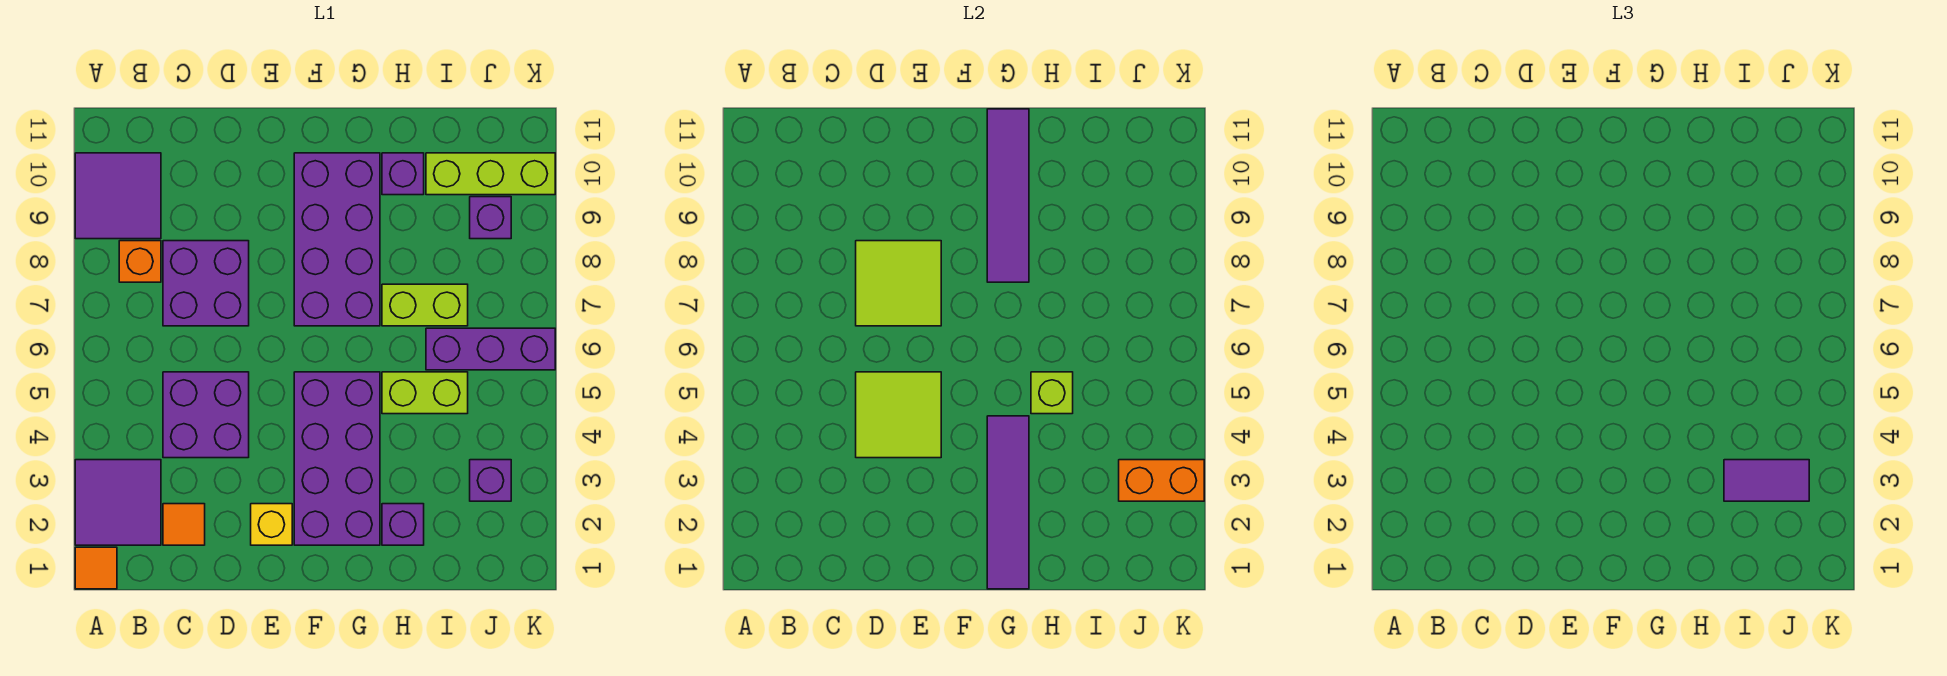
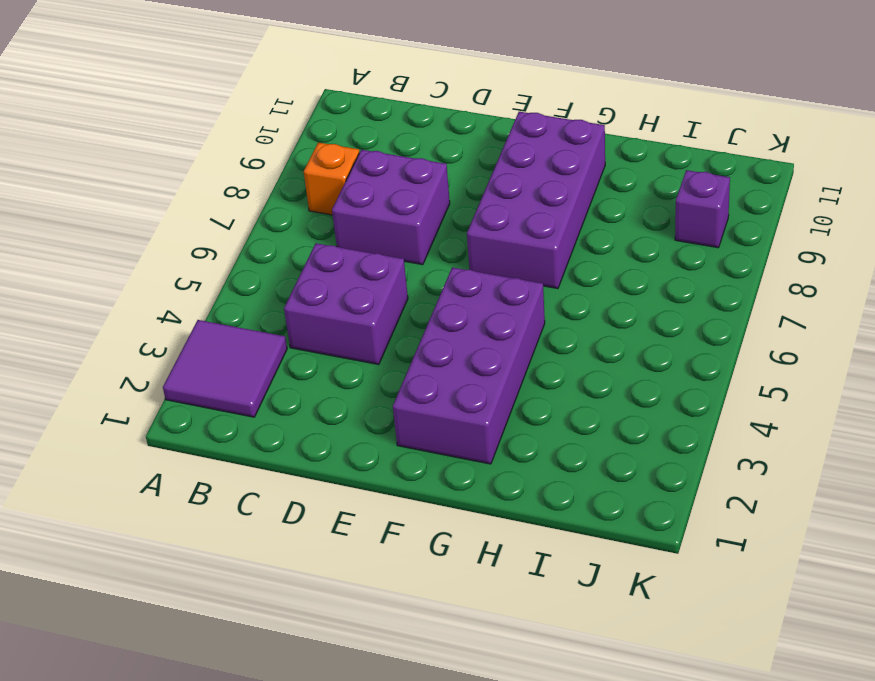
none -> orange 1x1 tile [75,547,117,589]
none -> purple 2x2 tile [75,153,161,239]
none -> orange 1x1 tile [163,504,205,545]

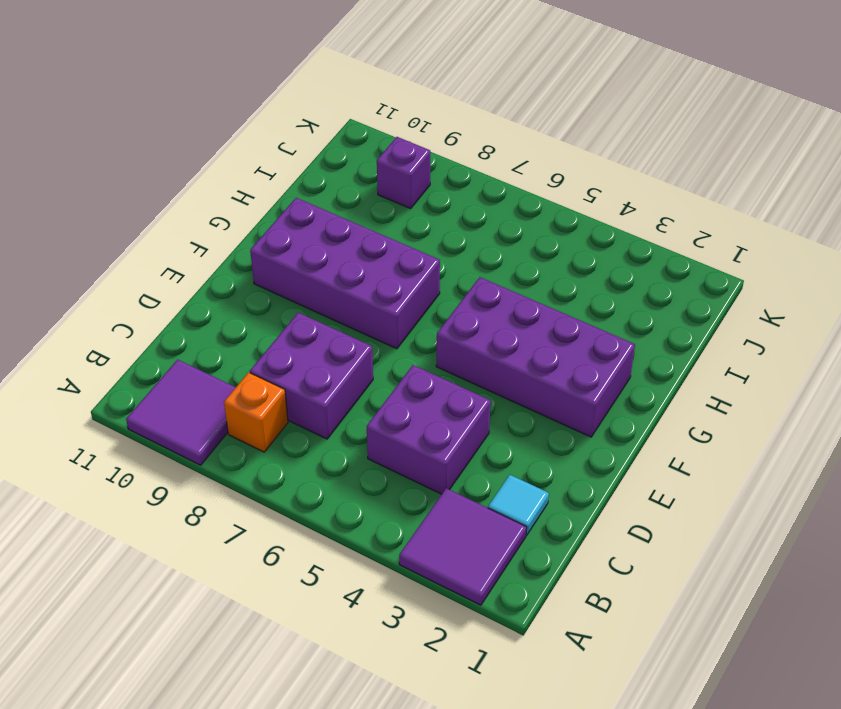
cyan 1x1 tile [488,475,549,535] -> orange 1x1 tile [163,504,205,545]
none -> orange 1x1 tile [75,547,117,589]
none -> yellow 1x1 brick [251,504,292,545]
none -> purple 1x1 brick [382,504,424,545]

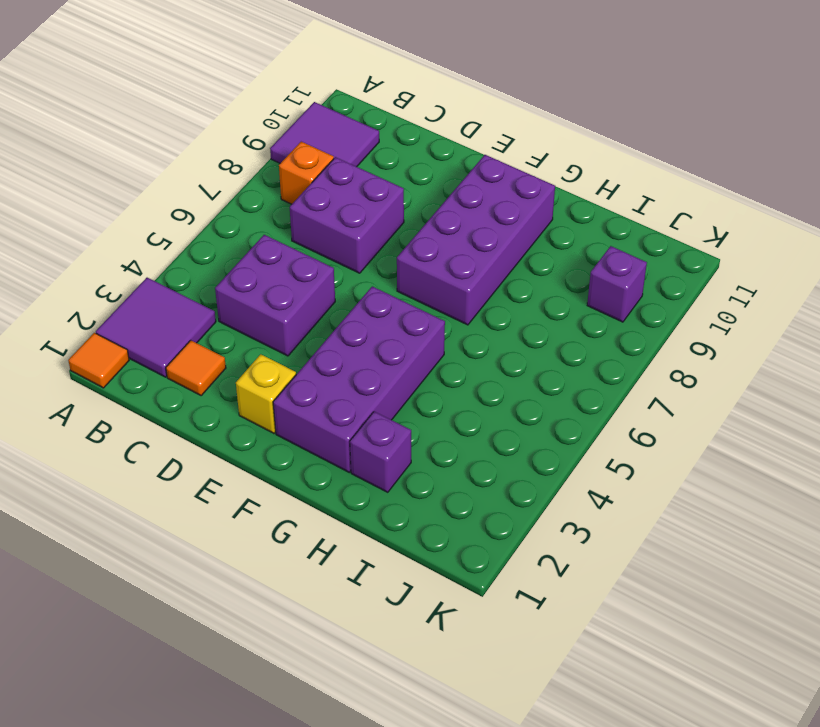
none -> lime 1x2 brick [382,372,468,414]
none -> lime 1x2 brick [382,284,468,326]
none -> purple 1x1 brick [382,153,424,195]

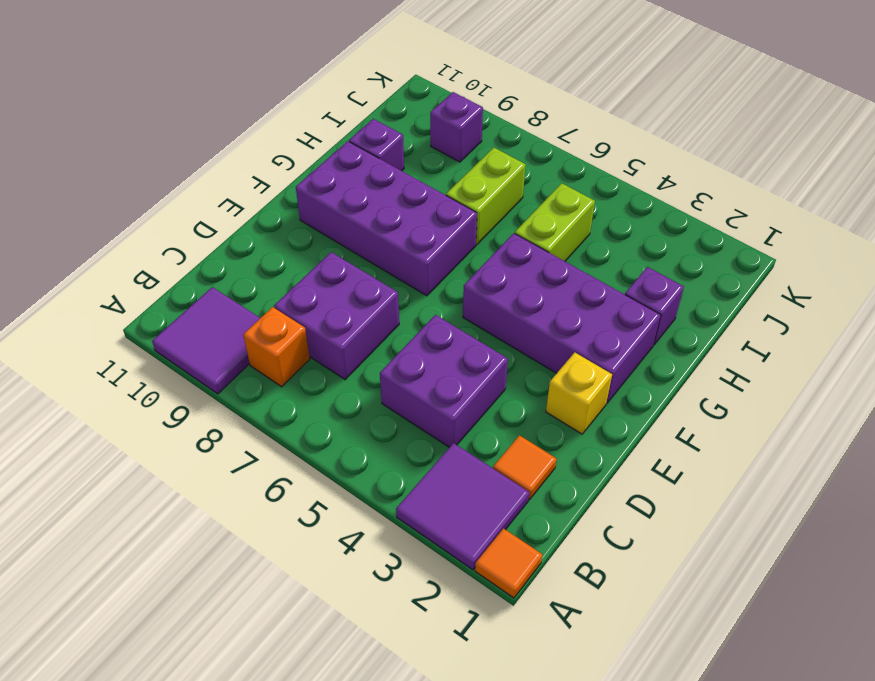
none -> purple 1x3 brick [426,328,555,370]
none -> lime 1x3 brick [426,153,555,195]
none -> purple 1x1 brick [470,460,511,501]

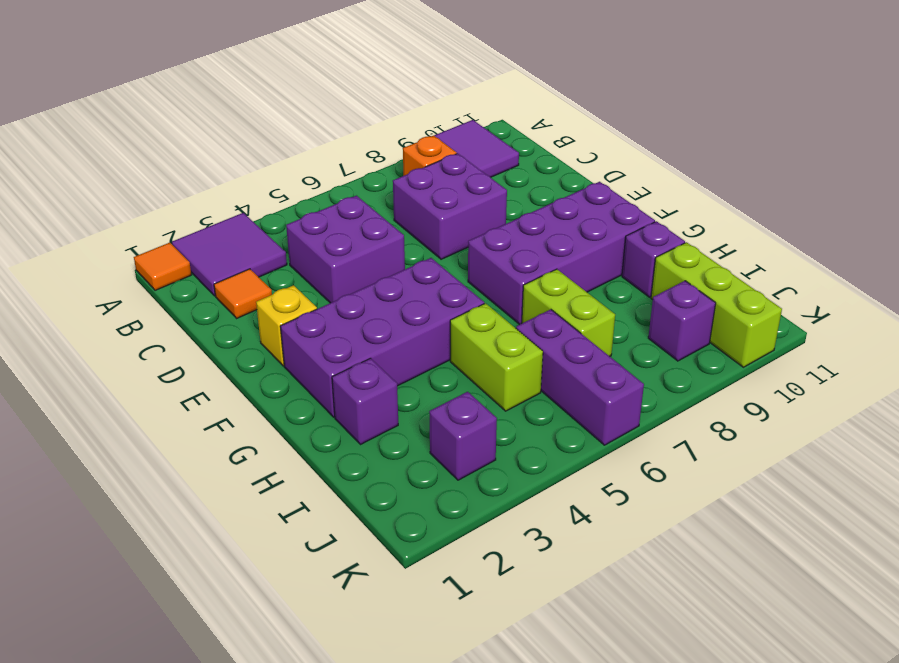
none -> lime 2x2 tile [856,372,941,458]
none -> lime 2x2 tile [856,241,941,326]
none -> purple 1x4 tile [987,416,1029,589]

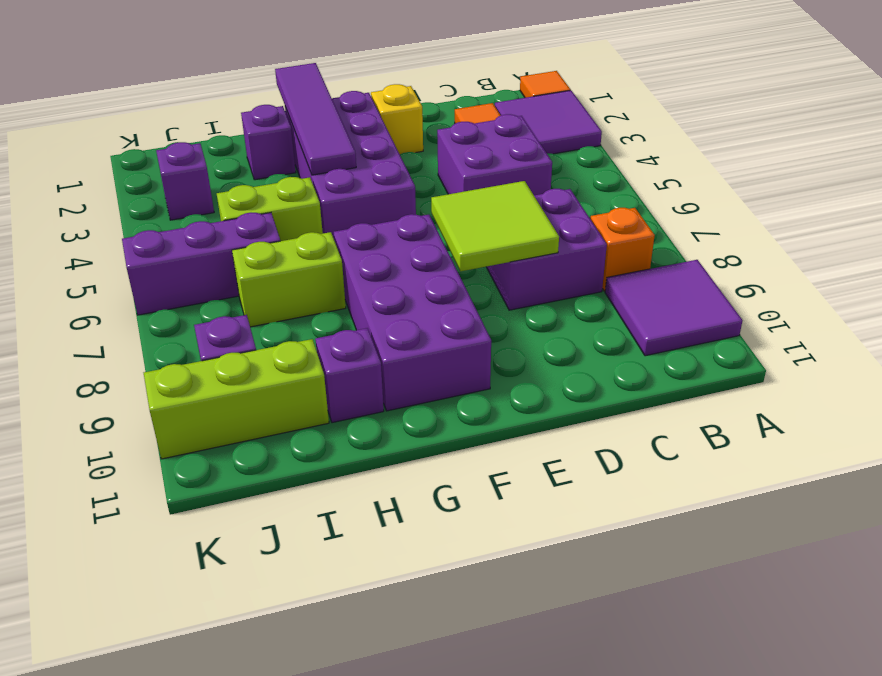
none -> lime 2x2 tile [856,372,941,458]
none -> purple 1x4 tile [987,109,1029,282]
none -> lime 1x1 brick [1031,372,1073,414]

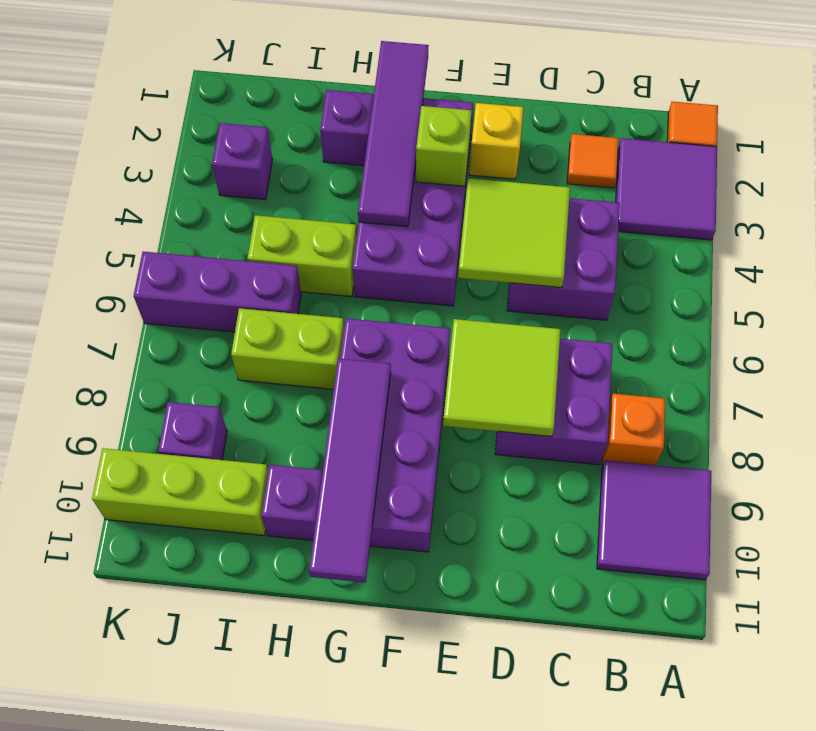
lime 1x1 brick [416,106,471,186] -> lime 1x1 brick moved to [1031,372,1073,414]
none -> orange 1x2 brick [1119,460,1204,501]
none -> purple 1x2 tile [1724,460,1809,501]

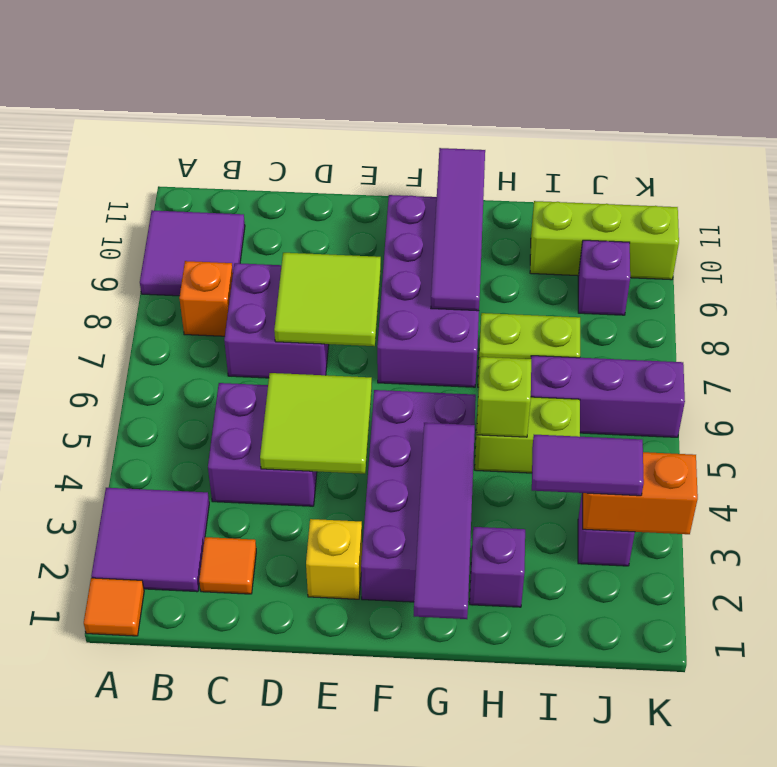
none -> purple 1x1 brick [382,153,424,195]

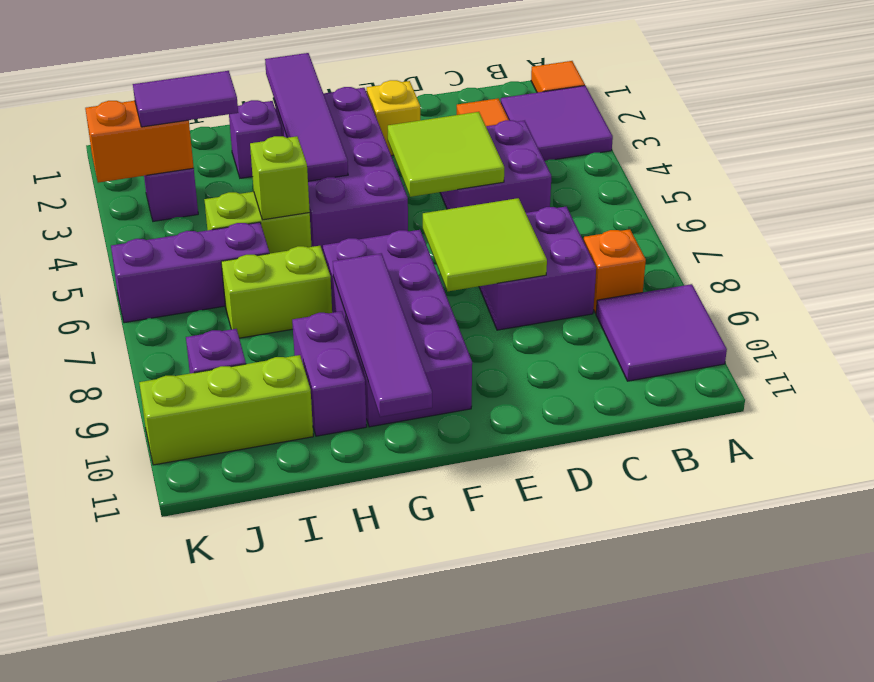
purple 1x2 brick [292,311,367,436] -> purple 1x1 brick [382,153,424,195]

